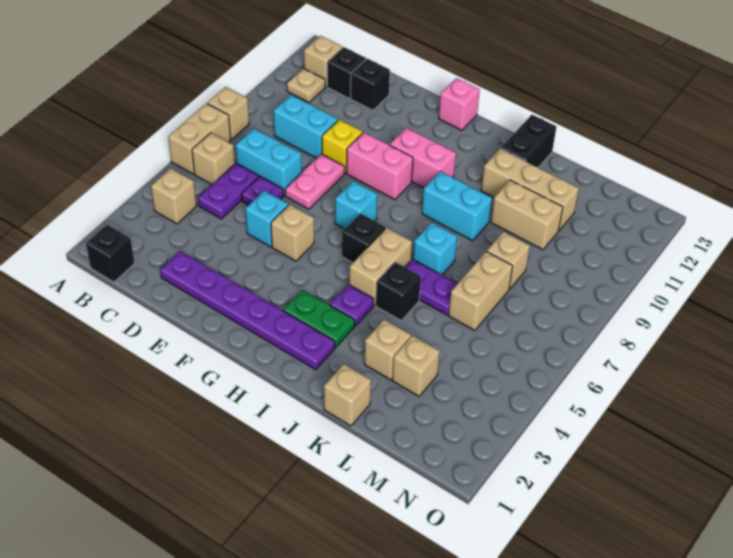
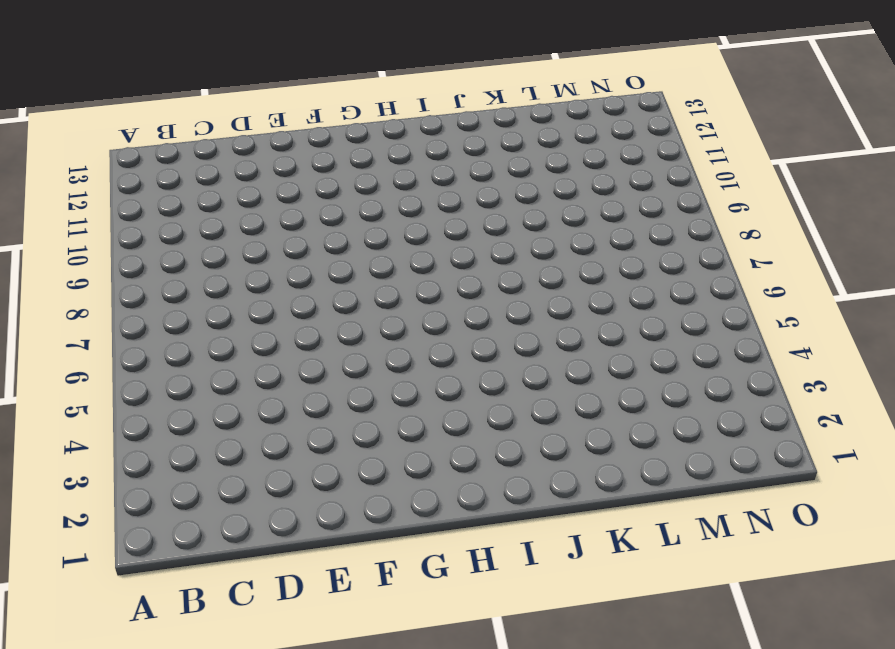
none -> tan 1x2 brick [168,103,231,174]
none -> tan 1x1 brick [208,87,249,140]
none -> black 1x1 brick [86,225,135,282]
none -> tan 1x1 brick [151,168,196,224]

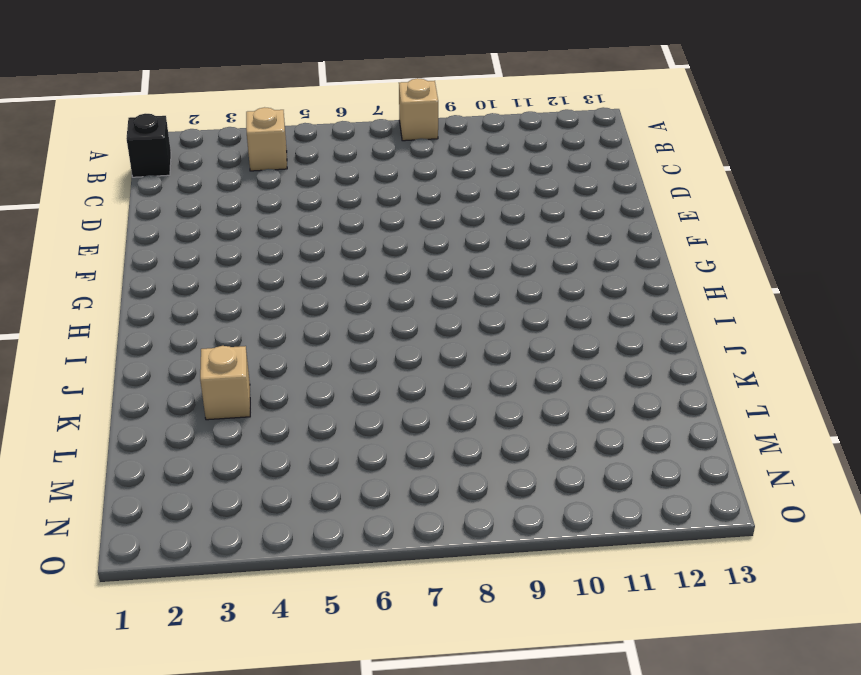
none -> tan 1x2 brick [168,103,231,174]
none -> tan 1x1 brick [192,133,235,184]
none -> tan 1x1 plate [287,69,325,103]
none -> tan 1x1 brick [304,36,342,87]

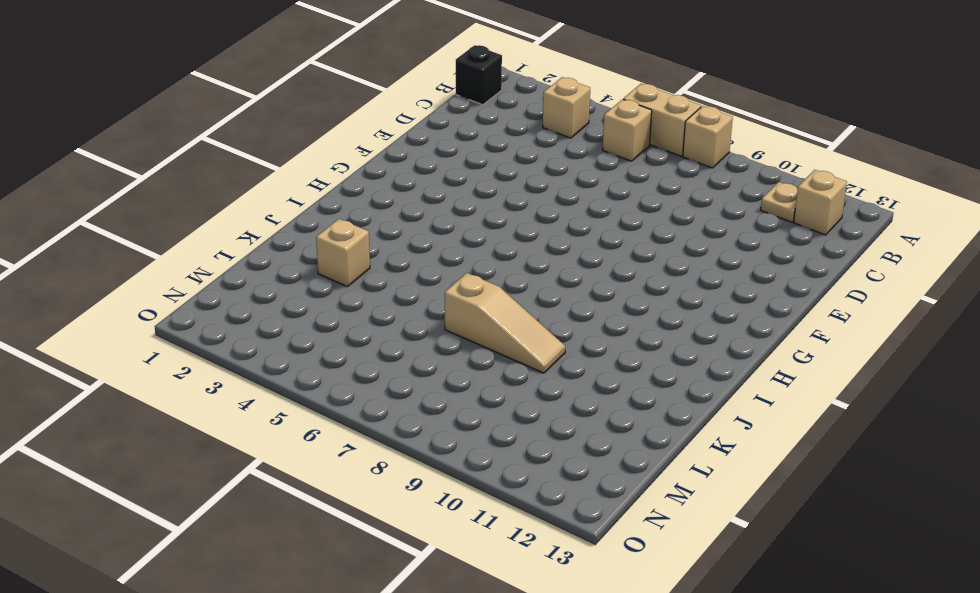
tan 1x3 slope [445,273,565,373] -> none
none -> purple 1x2 plate [198,163,259,219]
none -> cyan 1x2 brick [236,128,302,196]
none -> cyan 1x2 brick [274,95,338,158]
none -> black 1x1 brick [327,47,366,98]

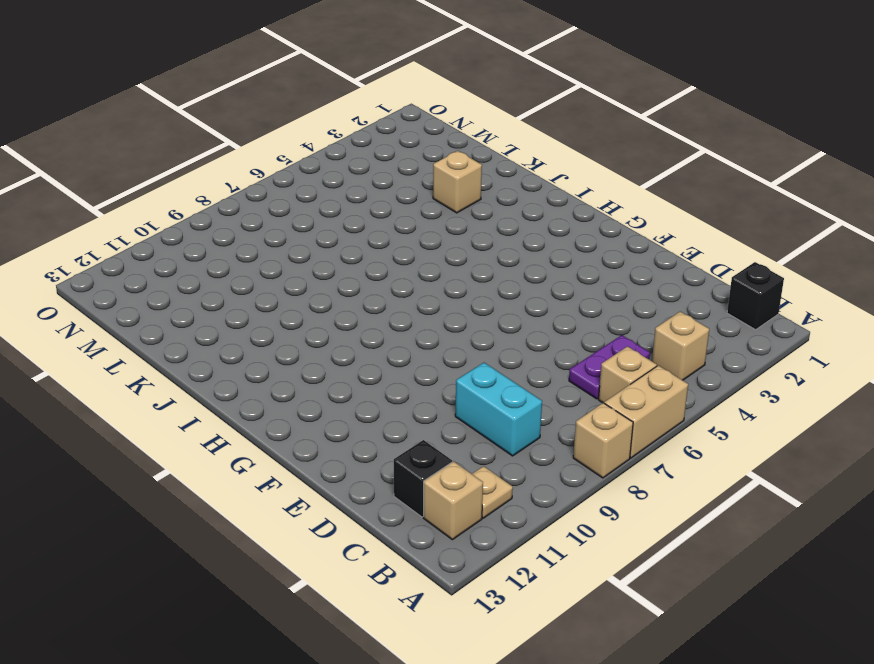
none -> cyan 1x2 brick [236,128,302,196]
none -> purple 1x6 plate [160,251,335,370]
none -> purple 1x1 plate [242,176,283,205]
none -> black 1x1 brick [351,59,390,110]

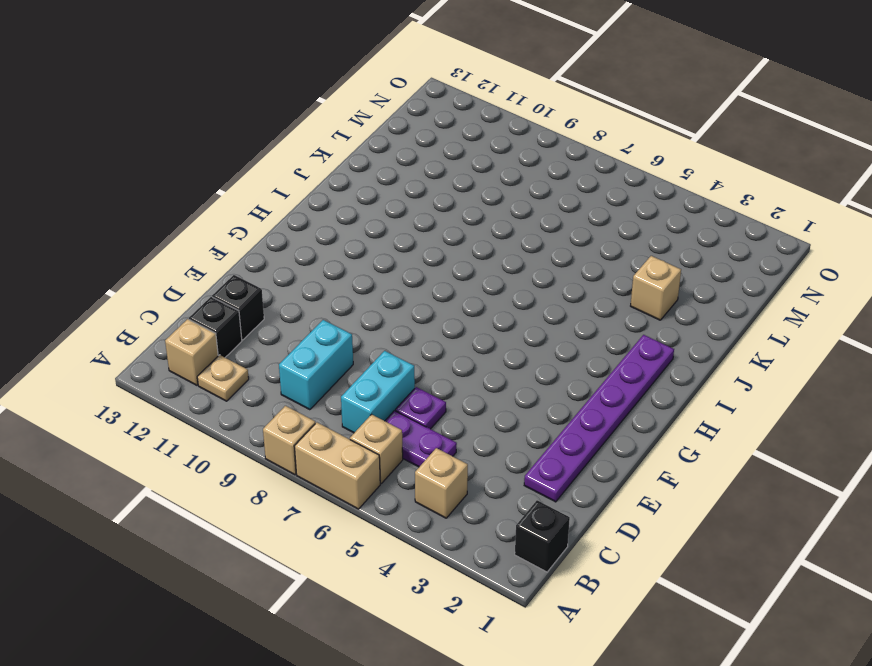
none -> cyan 1x1 brick [245,191,288,247]
none -> pink 1x2 plate [285,154,345,209]
none -> yellow 1x1 brick [322,120,363,173]
none -> tan 1x1 brick [271,204,314,261]

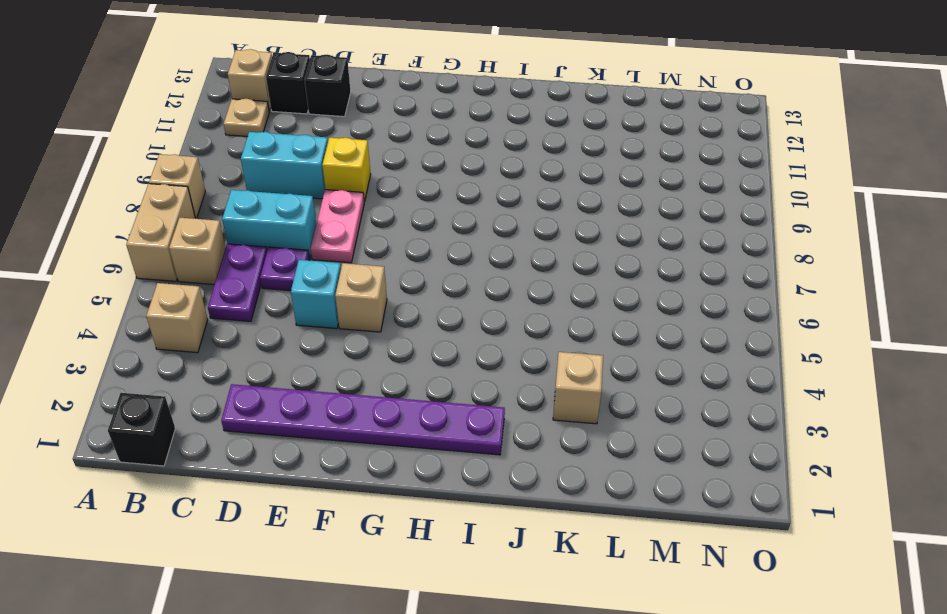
none -> pink 1x2 brick [347,132,413,200]
none -> cyan 1x1 brick [335,181,377,229]
none -> pink 1x2 brick [390,128,456,188]
none -> pink 1x1 brick [439,78,480,130]

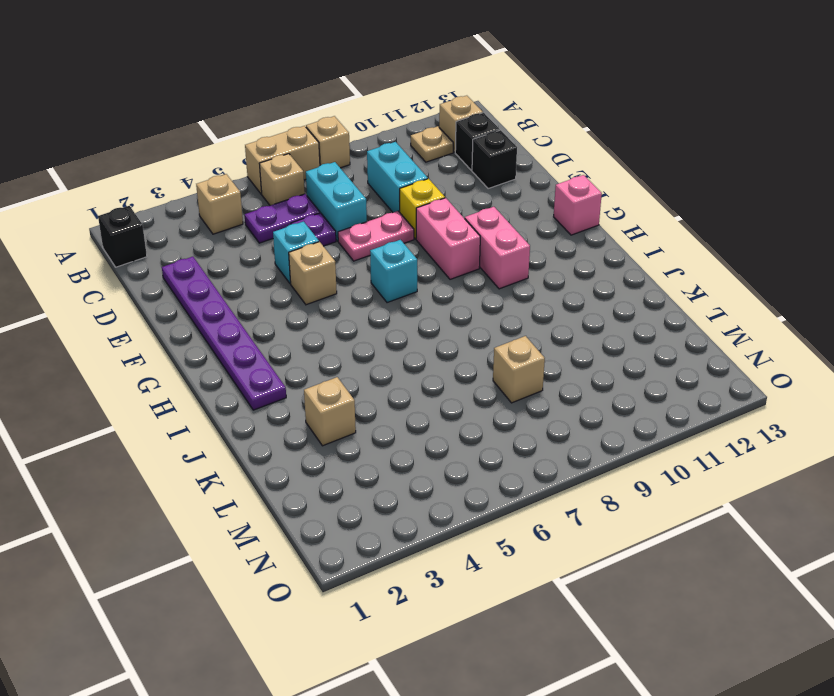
none -> green 1x2 plate [283,290,355,348]
none -> black 1x1 brick [342,213,385,263]
none -> purple 1x1 plate [330,285,374,326]
none -> tan 1x2 brick [349,228,412,305]

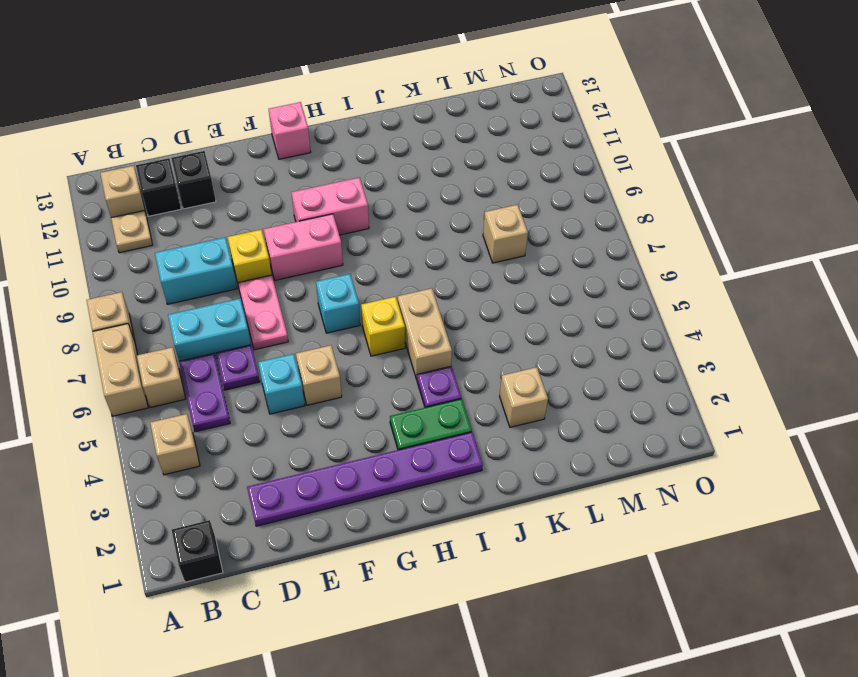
yellow 1x1 brick [361,297,405,356] -> black 1x1 brick [342,213,385,263]
none -> cyan 1x2 brick [422,171,492,241]
none -> black 1x1 brick [376,262,421,321]
none -> purple 1x2 plate [405,259,457,315]
none -> cyan 1x1 brick [413,223,457,275]

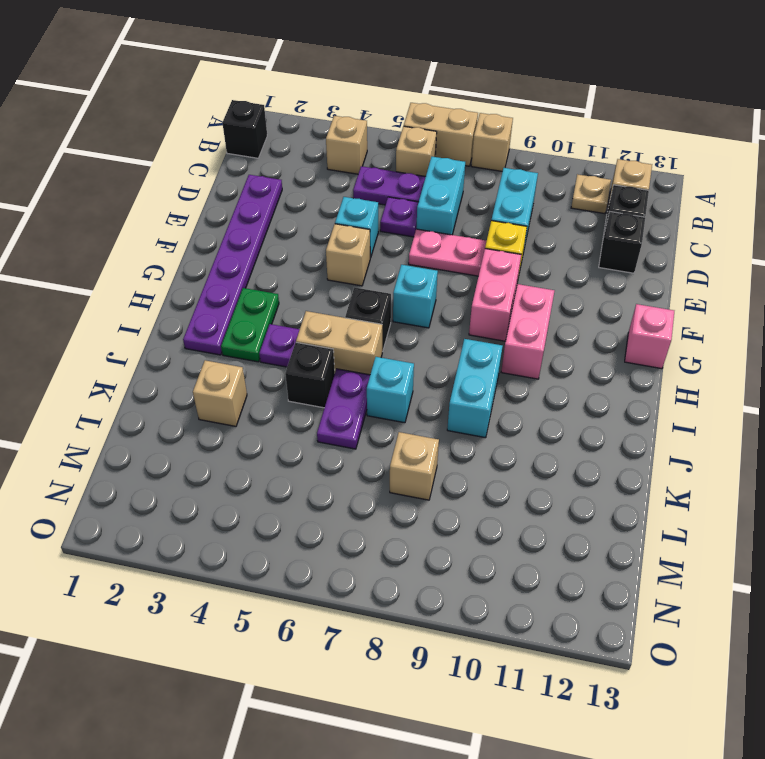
none -> tan 1x3 brick [481,149,579,230]
none -> black 1x2 brick [501,115,556,167]
none -> tan 1x1 brick [324,364,371,426]
none -> tan 1x2 brick [491,180,563,250]

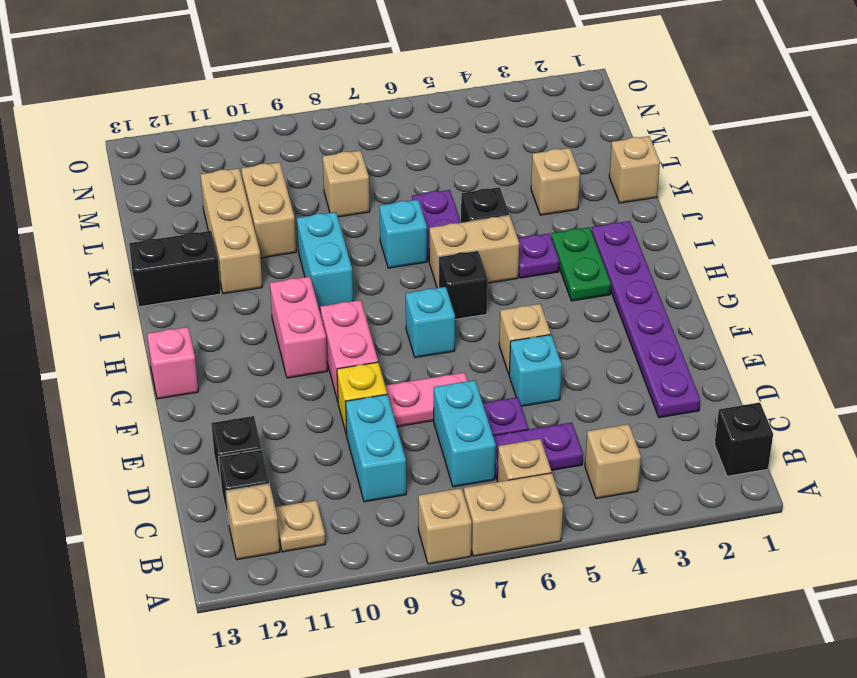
none -> tan 1x1 brick [392,336,440,396]
none -> tan 1x2 brick [449,251,513,330]

